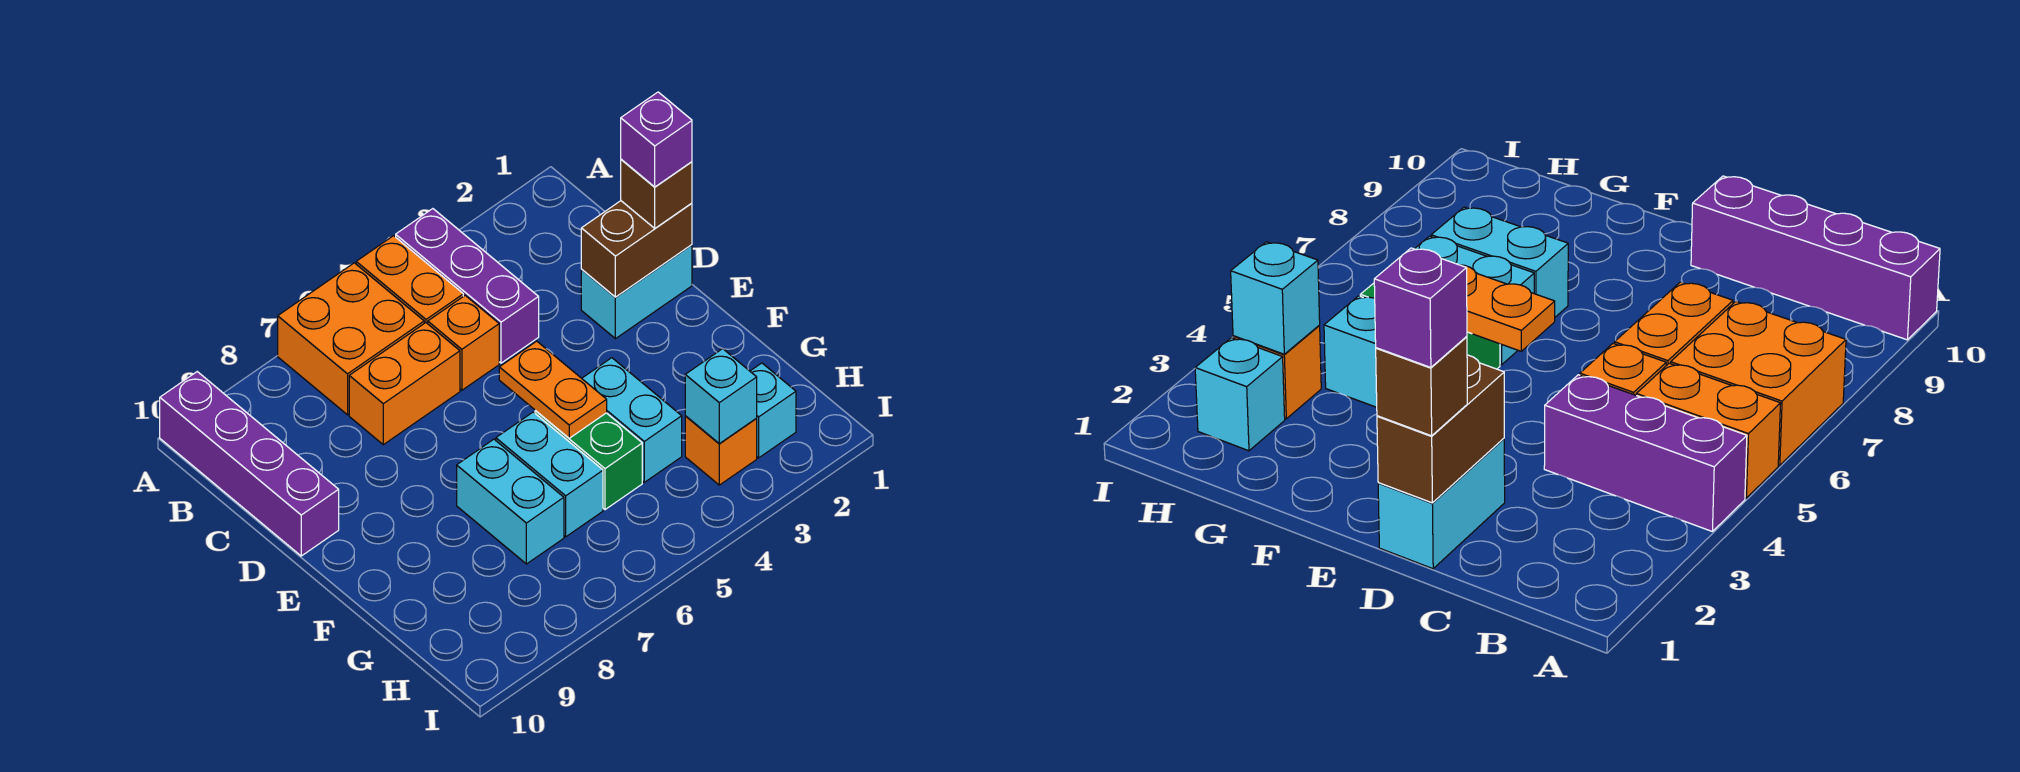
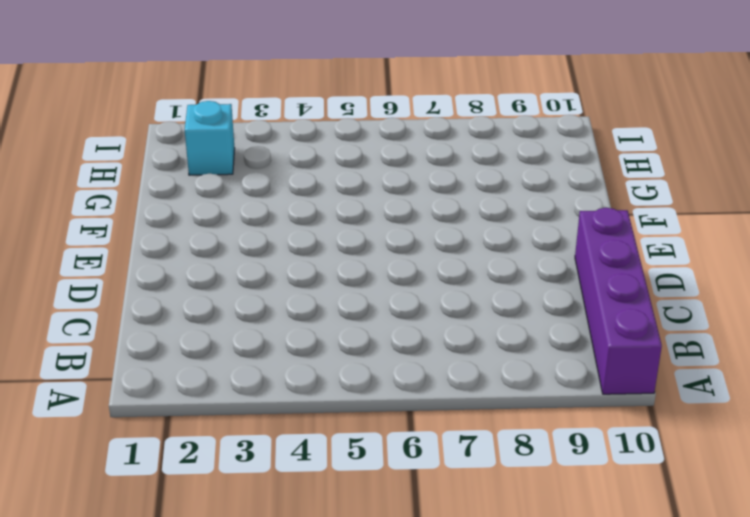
none -> purple 1x3 brick [396,209,539,363]
none -> orange 1x2 brick [356,236,463,324]
none -> orange 2x2 brick [278,263,424,415]

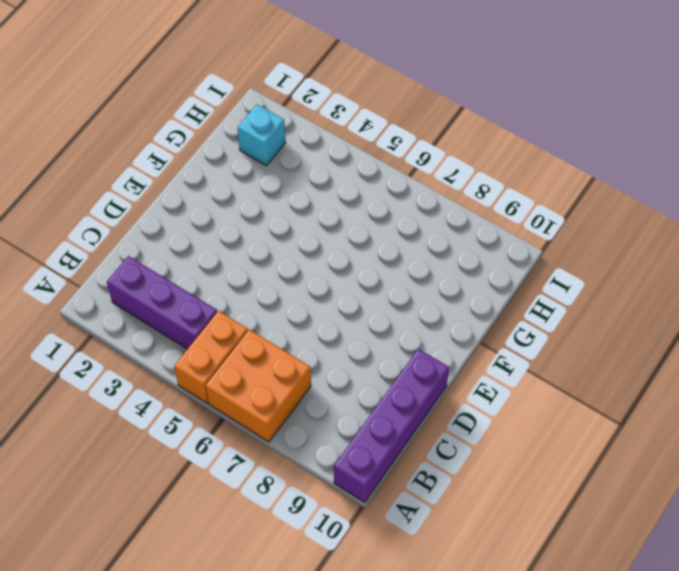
purple 1x3 brick [107,256,217,349] -> purple 1x3 brick turned to [396,209,539,363]
none -> orange 1x1 brick [428,295,499,390]
none -> orange 1x2 brick [349,323,460,445]
none -> cyan 1x2 brick [581,245,692,339]

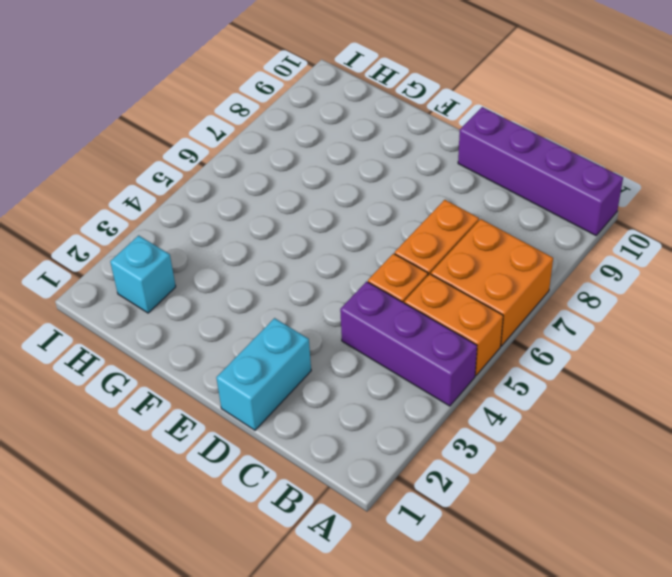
none -> cyan 1x2 brick [582,358,682,482]
none -> green 1x2 brick [535,411,642,510]
none -> cyan 1x2 brick [496,412,603,537]

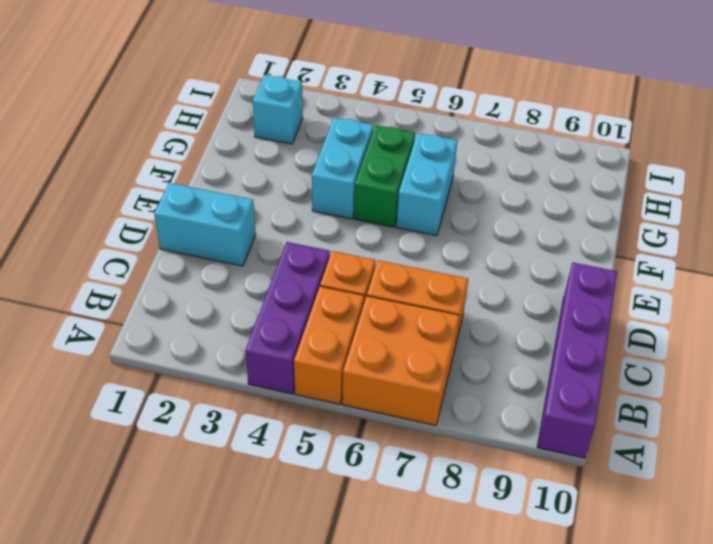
none -> cyan 1x2 brick [457,439,564,564]
none -> orange 1x1 brick [685,416,757,485]
none -> brown 1x2 brick [581,201,692,297]

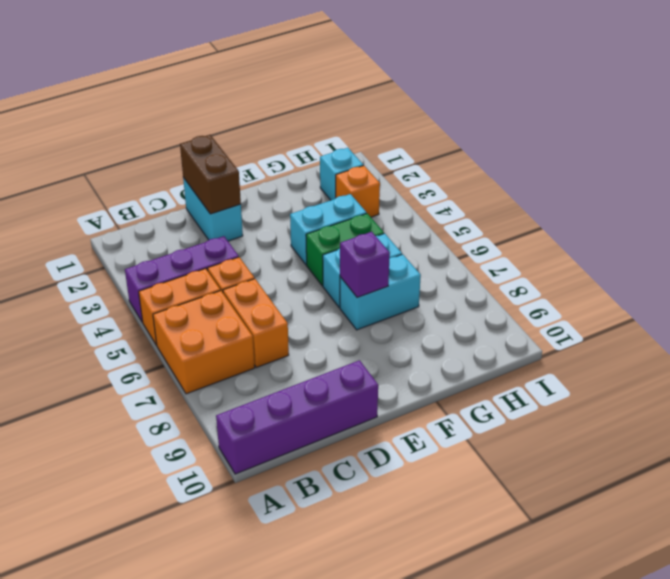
purple 1x1 brick [340,232,390,298] -> purple 1x1 brick moved to [621,92,692,187]
none -> orange 1x2 plate [499,341,607,438]
none -> cyan 1x1 brick [685,349,757,444]
none -> brown 1x1 brick [621,159,692,228]

